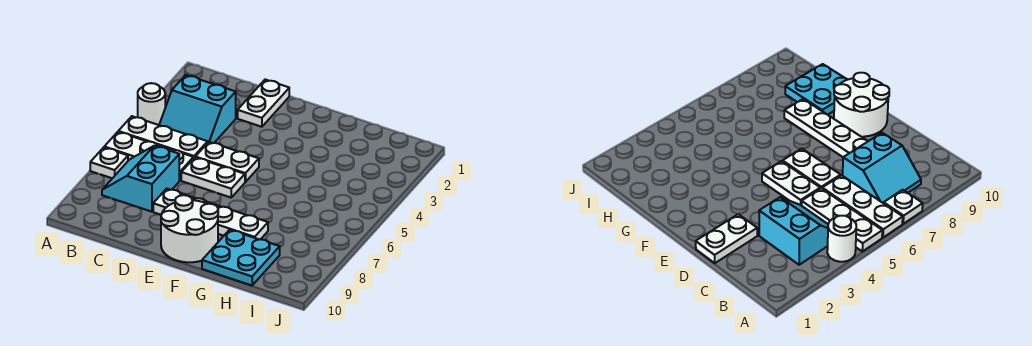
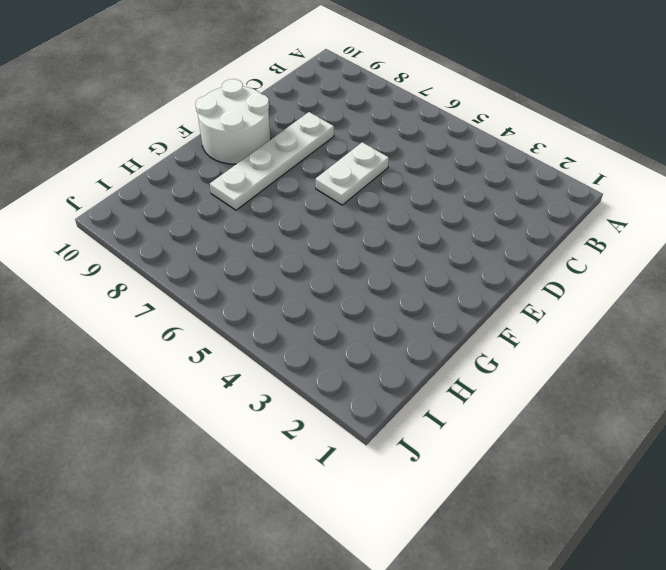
none -> white 1x1 round brick [138,83,165,125]
none -> white 1x3 plate [118,116,208,158]
none -> white 1x3 plate [104,132,194,181]

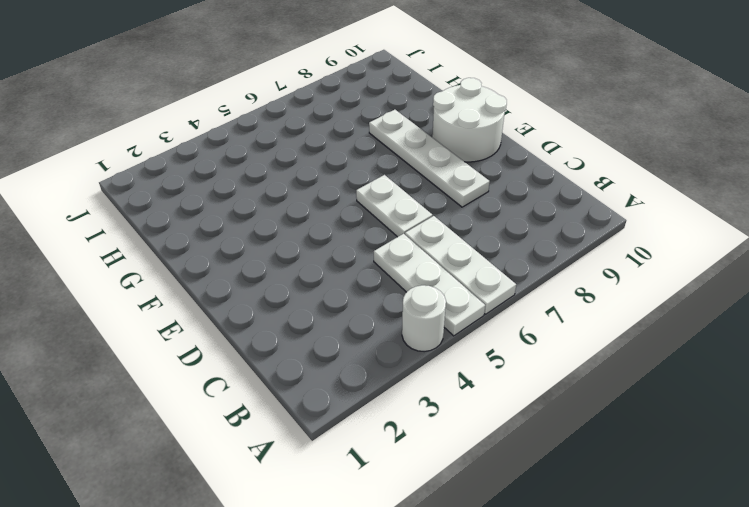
none -> white 1x1 plate [90,147,128,178]
none -> cyan 2x2 slope [159,75,236,143]
none -> cyan 2x2 slope [102,146,179,212]

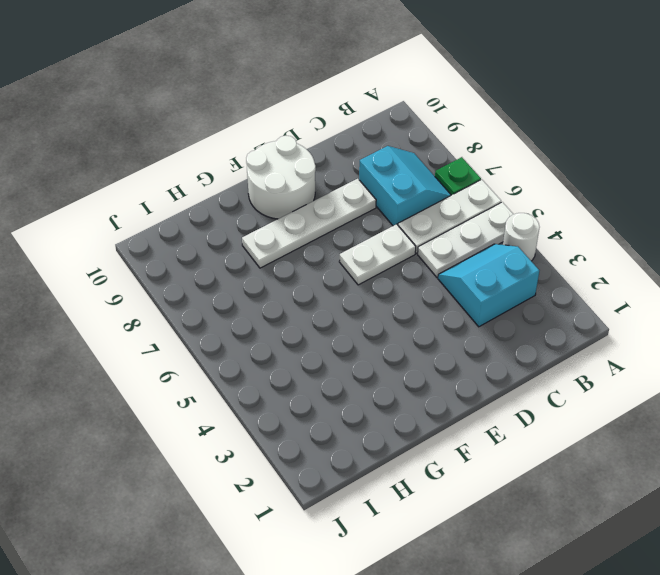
green 1x1 plate [435,157,481,195] -> white 1x1 plate [90,147,128,178]
none -> white 1x2 plate [238,80,289,127]
none -> white 1x2 plate [195,142,259,182]
none -> cyan 2x2 plate [202,230,280,285]

